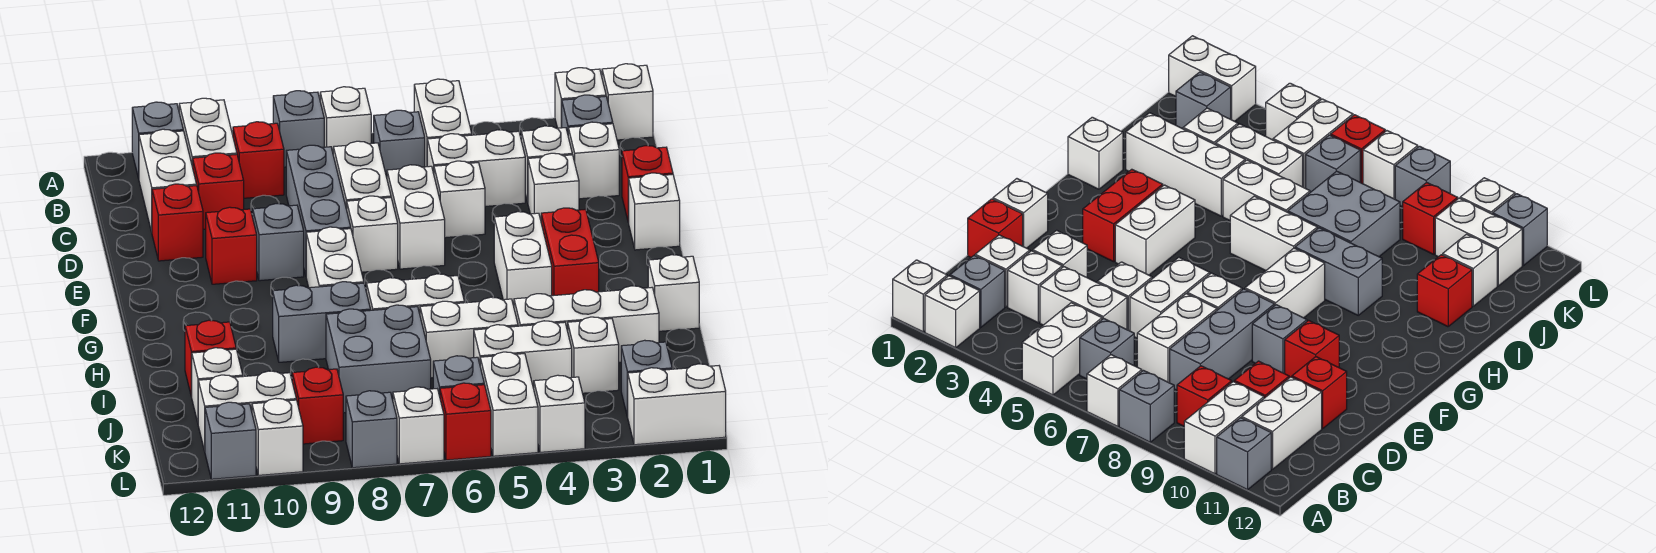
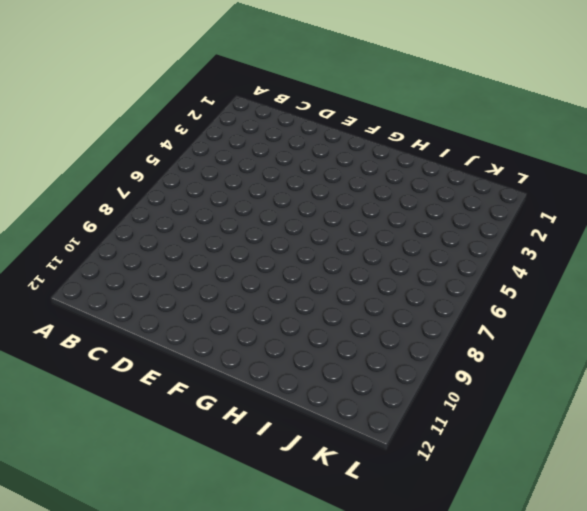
none -> white 1x1 brick [602,64,653,140]
none -> white 1x1 brick [555,68,606,128]
none -> white 1x2 brick [414,79,472,167]
none -> white 1x1 brick [320,87,371,152]

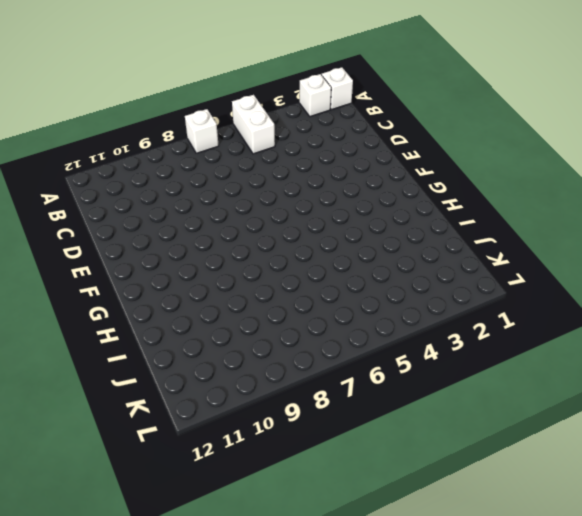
none -> grey 1x1 brick [273,91,324,167]
none -> white 1x2 brick [179,98,237,167]
none -> grey 1x1 brick [132,102,183,178]
none -> grey 1x1 brick [562,95,613,133]

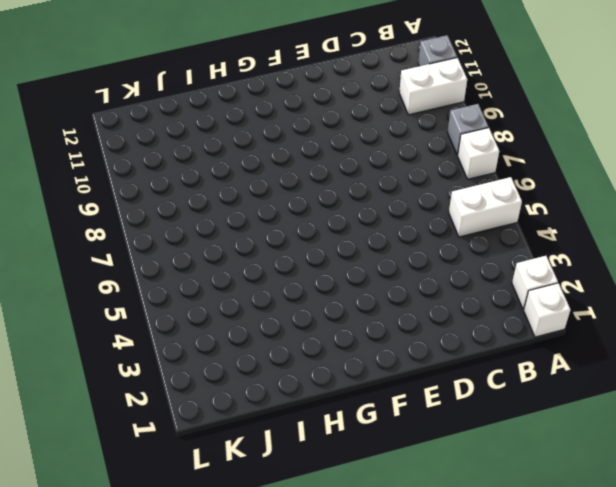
none -> grey 1x1 brick [562,95,613,133]
none -> grey 1x1 brick [374,110,425,177]
none -> red 1x1 brick [233,122,284,198]
none -> white 1x2 brick [139,129,197,232]

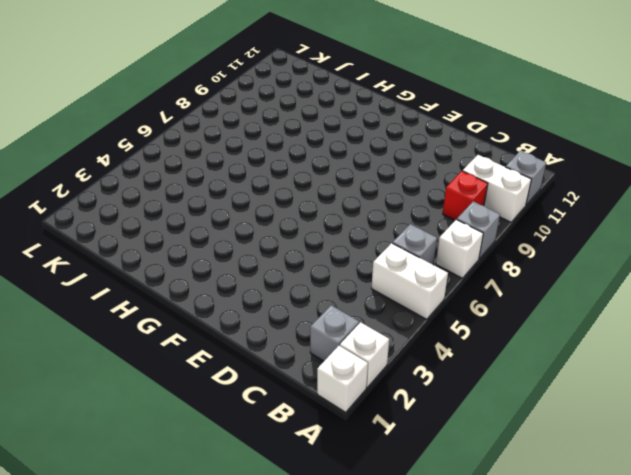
none -> white 1x2 brick [139,129,197,232]
none -> white 1x1 brick [568,122,619,199]
none -> white 1x1 brick [521,126,572,202]
none -> white 1x2 brick [427,130,525,206]

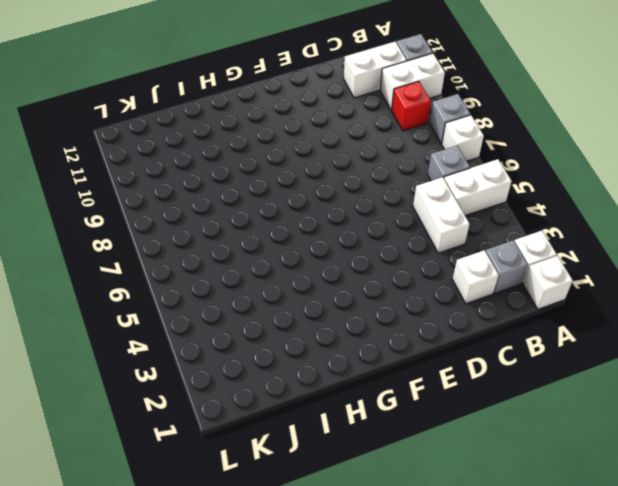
none -> white 1x1 brick [521,126,572,202]
none -> white 1x2 brick [333,141,391,210]
none -> grey 1x3 brick [286,145,351,275]
none -> red 1x1 brick [193,153,244,230]

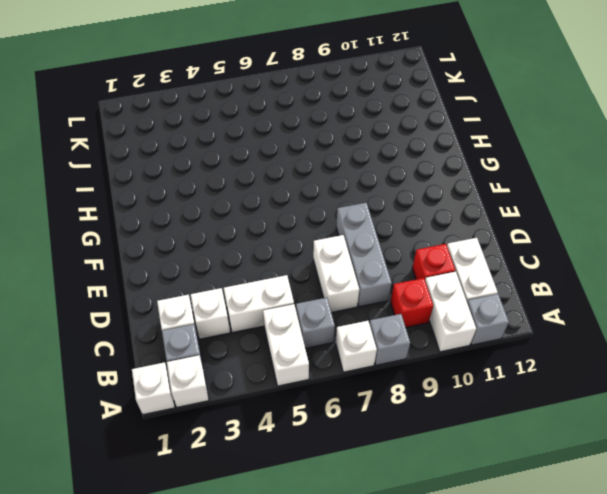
none -> red 1x1 brick [622,146,673,222]
none -> white 1x1 brick [528,153,579,220]
none -> white 1x1 brick [434,161,485,238]
none -> white 1x2 brick [387,165,445,269]

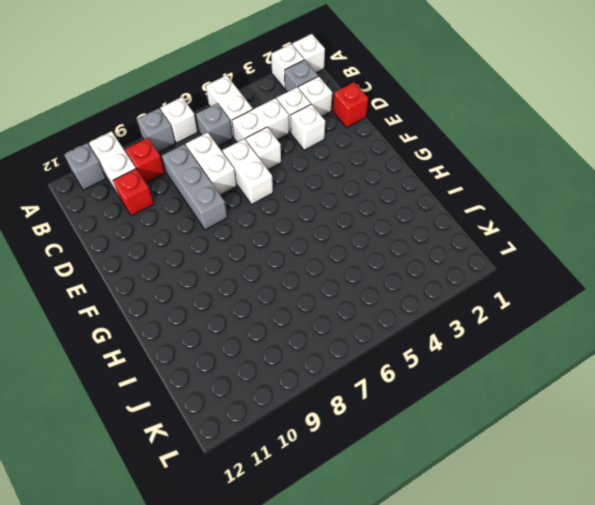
none -> white 1x2 brick [139,129,197,232]
none -> red 1x1 brick [152,184,203,261]
none -> white 1x1 brick [628,173,680,250]
none -> white 1x1 brick [347,196,398,272]

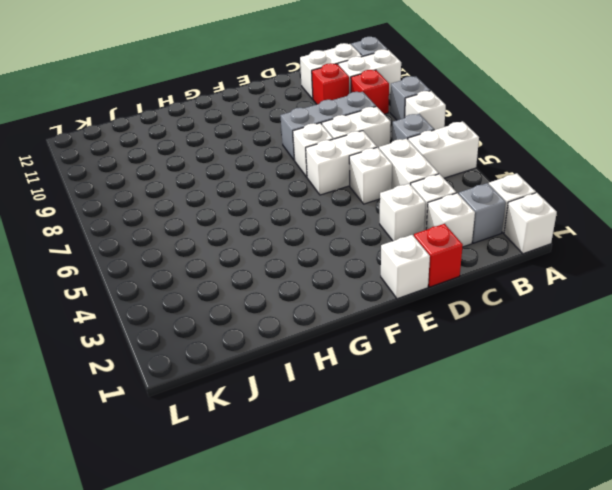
none -> red 1x1 brick [152,184,203,261]
none -> grey 1x1 brick [253,204,304,281]
none -> red 1x1 brick [206,207,257,284]
none -> red 1x2 brick [541,208,599,296]

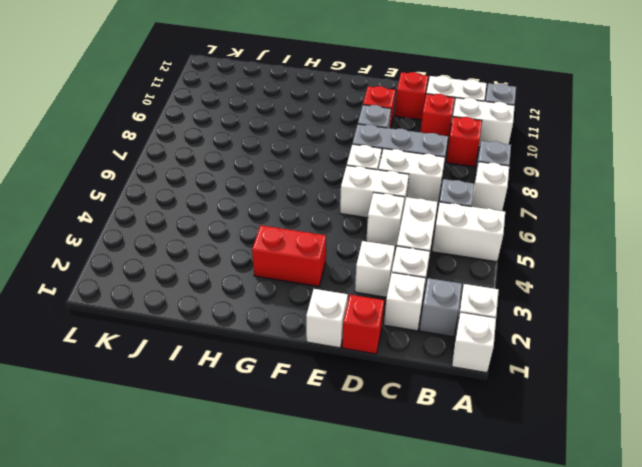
none -> white 1x2 brick [494,212,552,306]
none -> white 1x2 brick [306,227,364,288]
none -> white 1x1 brick [648,255,699,331]
none -> white 1x2 brick [366,274,464,314]

